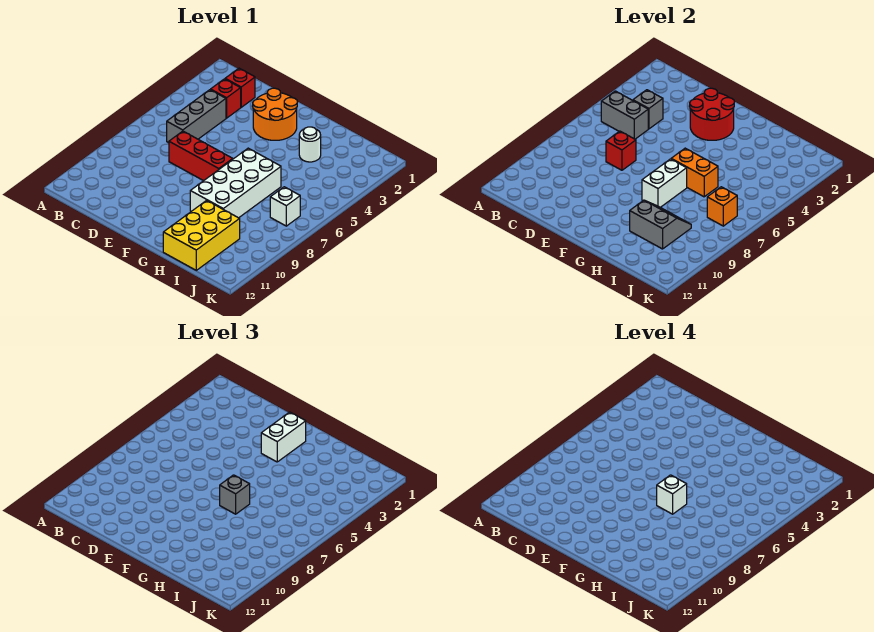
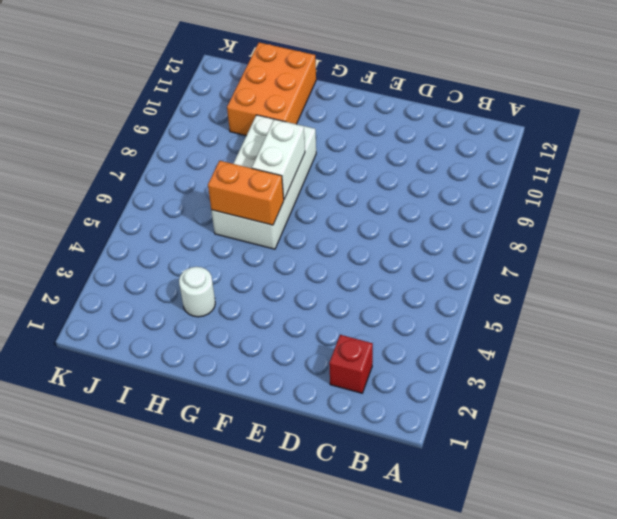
orange 2x3 brick [227,43,316,136] -> yellow 2x3 brick [163,200,240,270]
none -> red 1x1 brick [211,79,241,118]
none -> grey 1x3 brick [167,90,226,143]
none -> red 1x3 brick [169,131,233,181]

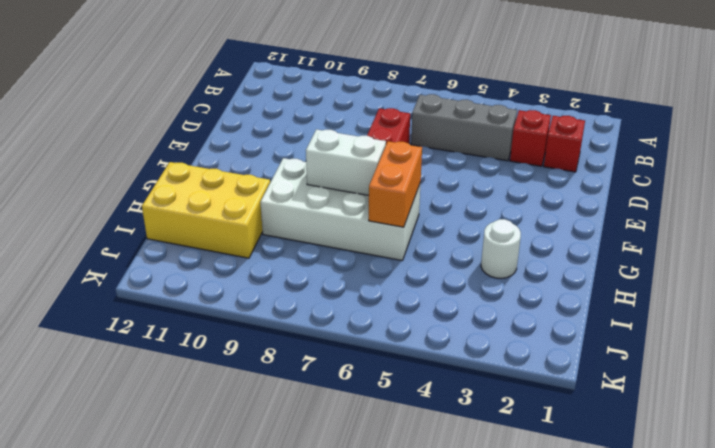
none -> orange 2x2 round brick [253,88,297,140]
none -> white 1x1 brick [270,187,300,226]
none -> grey 1x2 brick [601,91,648,139]

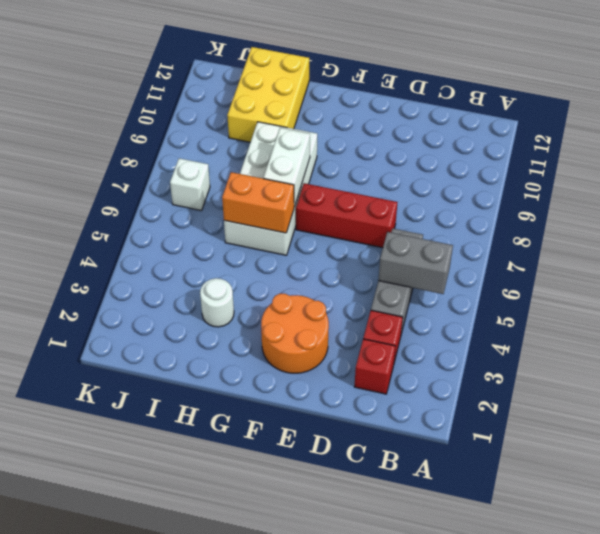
none -> grey 1x1 brick [633,90,663,129]
none -> red 1x1 brick [606,131,636,170]
none -> red 2x2 round brick [690,88,734,140]

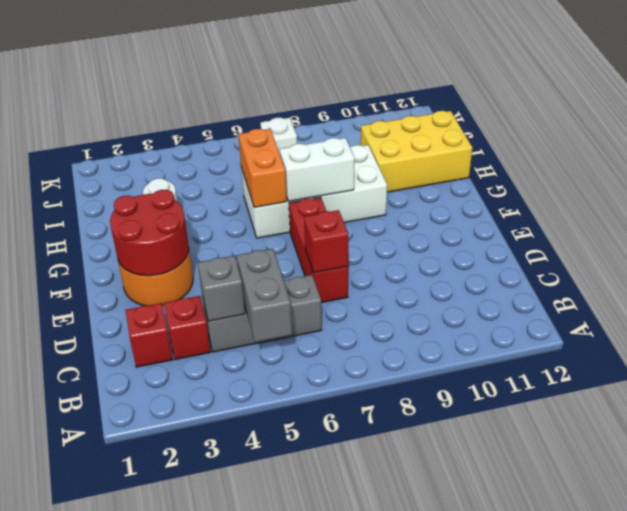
none -> grey 2x2 slope [630,200,691,249]
none -> orange 1x1 brick [707,187,737,226]
none -> white 1x2 brick [261,412,306,462]

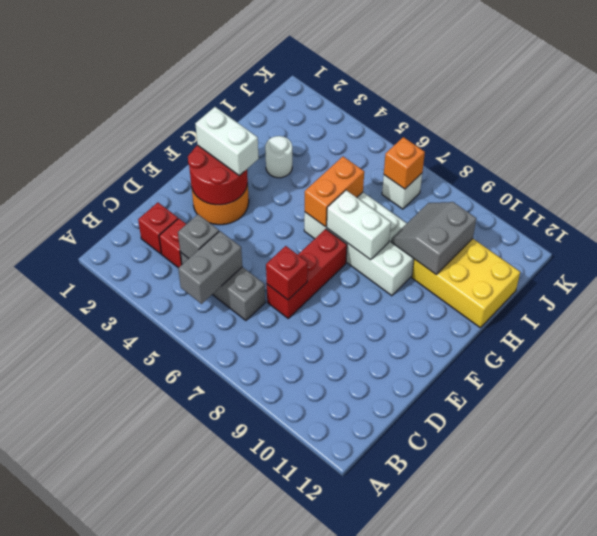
none -> grey 1x1 brick [220,475,250,514]
none -> white 1x1 brick [657,475,687,514]

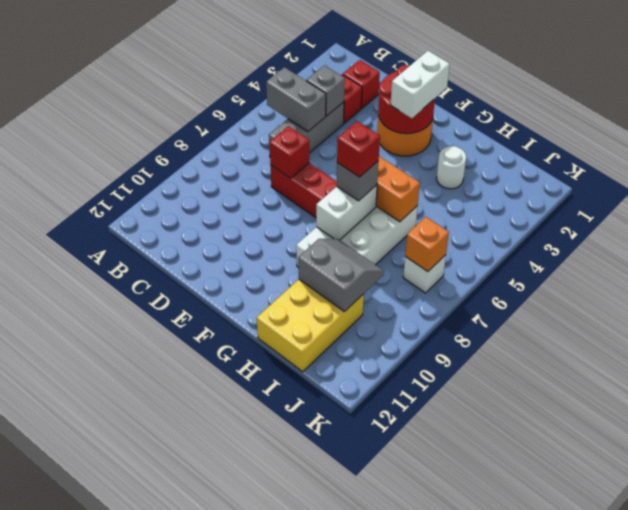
red 1x1 brick [337,121,380,177] -> white 1x1 brick [657,475,687,514]

